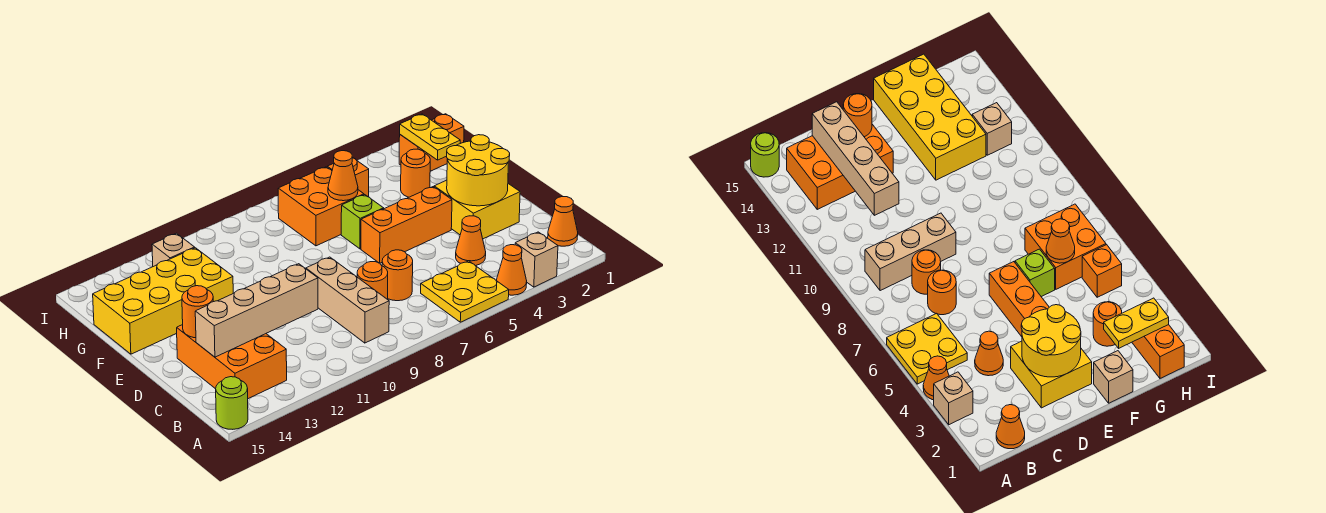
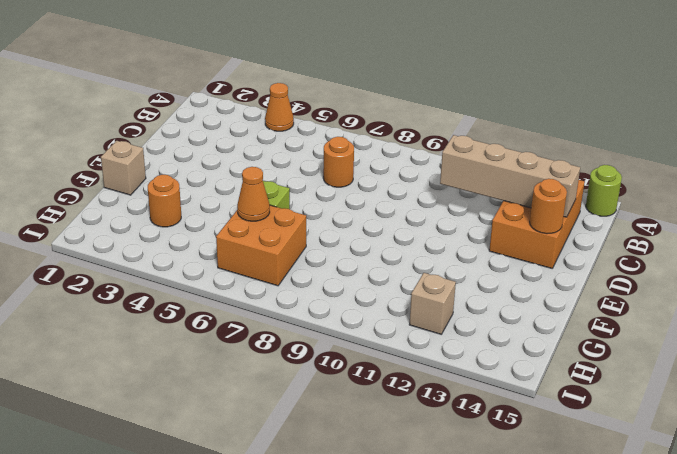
none -> tan 1x1 brick [515,232,558,287]
none -> yellow 2x2 plate [421,261,509,322]
none -> orange 1x1 cone [548,197,578,246]

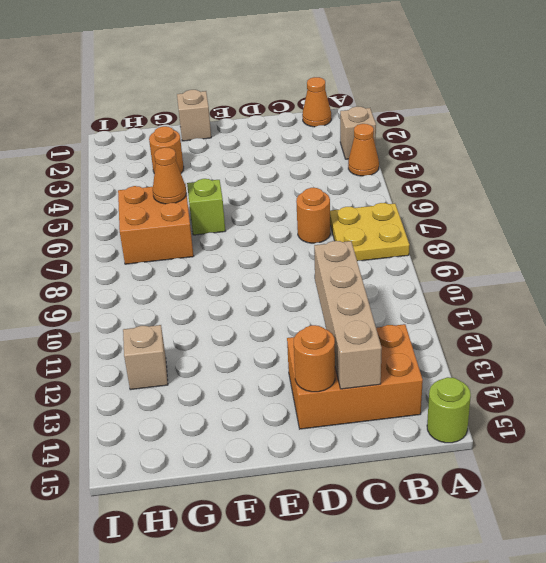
yellow 2x2 plate [330,203,409,261] -> yellow 2x2 plate moved to [421,261,509,322]
none -> tan 1x3 brick [306,257,389,343]
none -> orange 1x1 cone [456,216,486,266]
none -> orange 1x1 round brick [357,262,388,299]

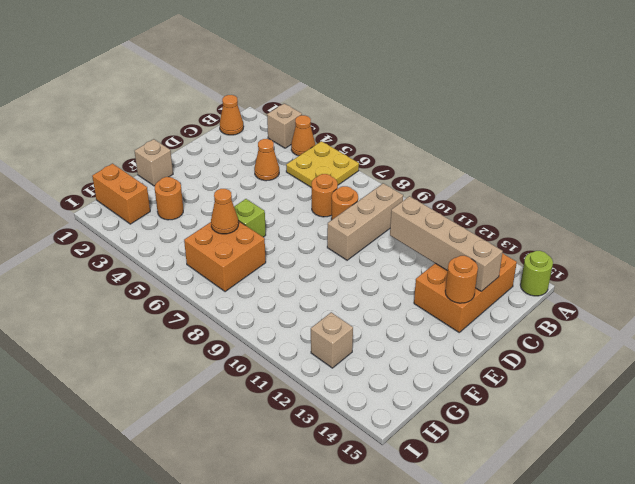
none -> yellow 2x2 brick [434,180,520,239]
none -> orange 1x3 brick [361,187,452,263]
none -> yellow 2x4 brick [93,248,233,354]

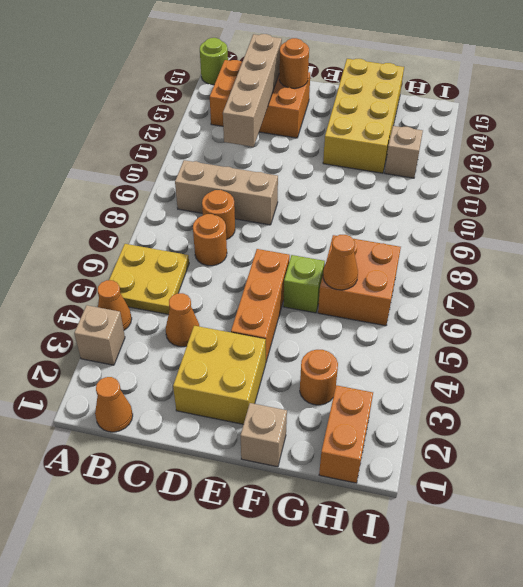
none -> orange 1x1 brick [327,158,369,197]
none -> yellow 2x2 round brick [447,135,510,206]
none -> yellow 1x2 plate [400,114,460,160]

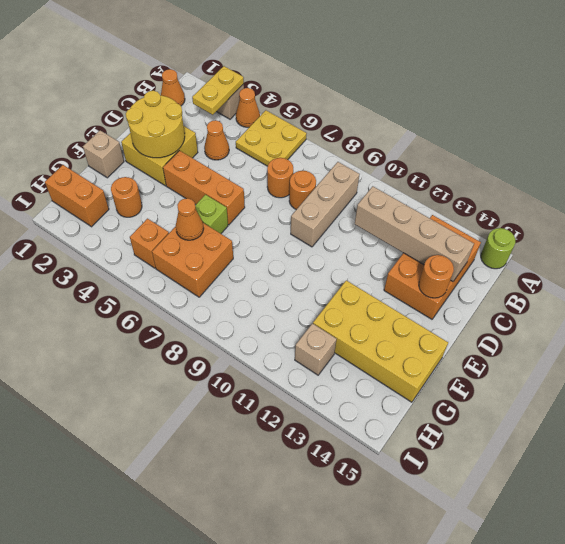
yellow 1x2 plate [192,66,244,115] -> yellow 1x2 plate moved to [400,114,460,160]

